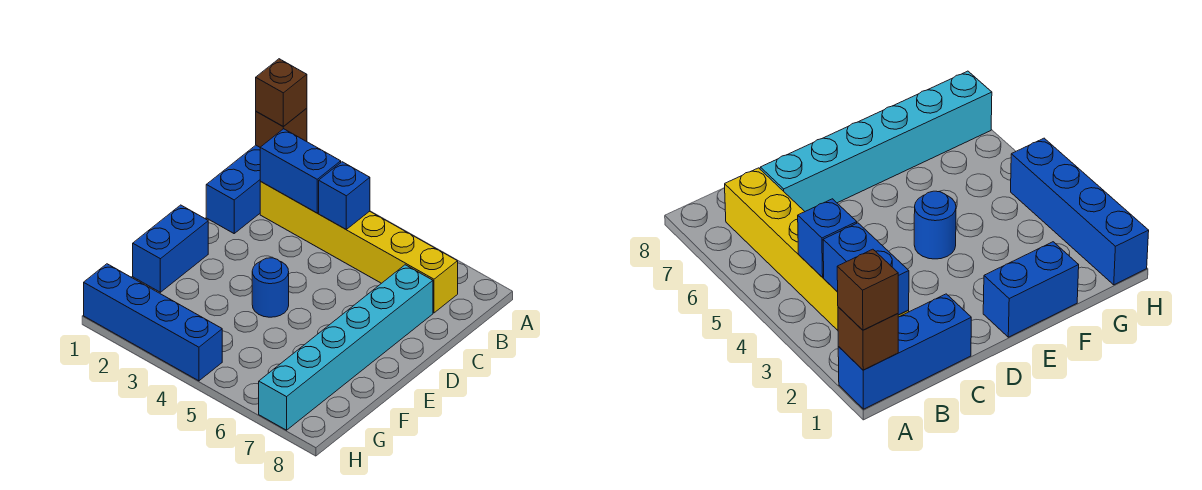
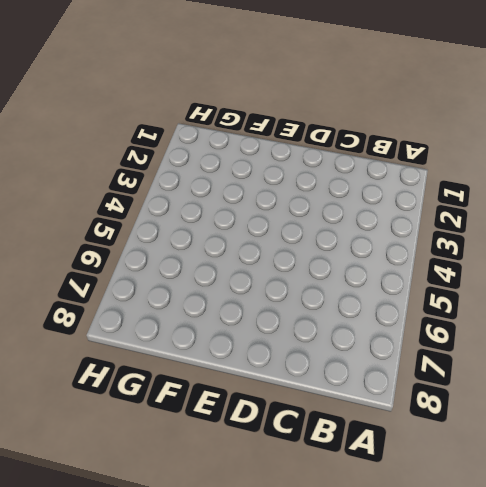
none -> blue 1x3 brick [206,145,260,233]
none -> yellow 1x6 brick [260,181,458,313]

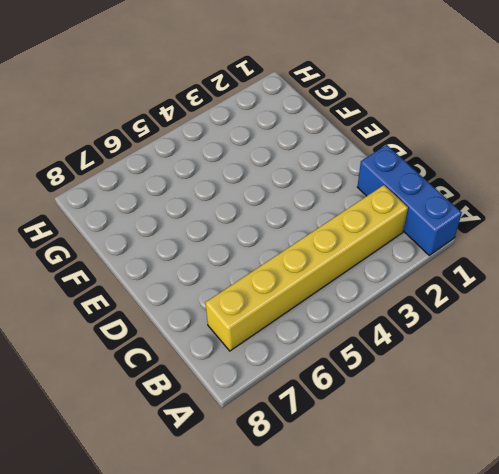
none -> cyan 1x6 brick [259,265,433,430]
none -> blue 1x2 brick [133,205,208,292]

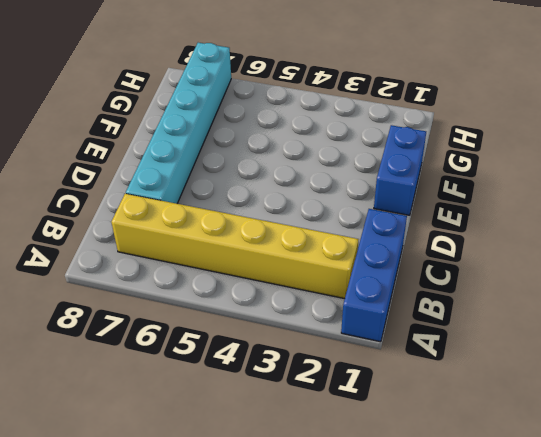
none -> blue 1x1 round brick [252,258,289,317]
none -> blue 1x4 brick [84,264,222,381]

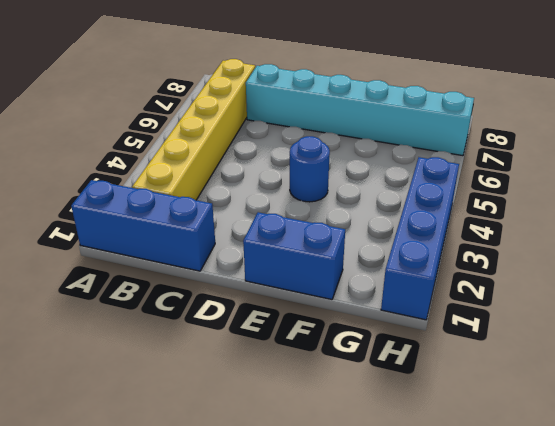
none -> brown 1x1 brick [256,108,307,147]
none -> blue 1x2 brick [260,129,341,213]

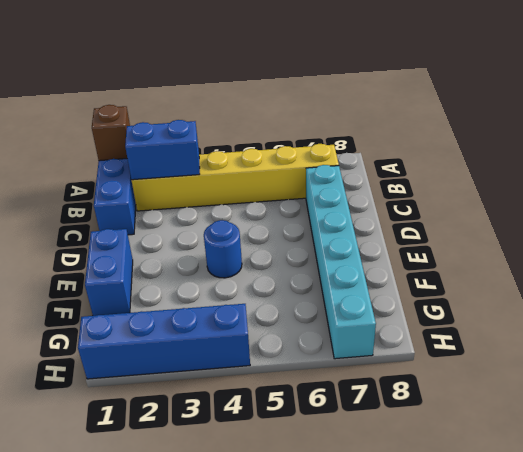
none -> blue 1x1 brick [319,162,370,229]
none -> brown 1x1 brick [256,59,307,126]

